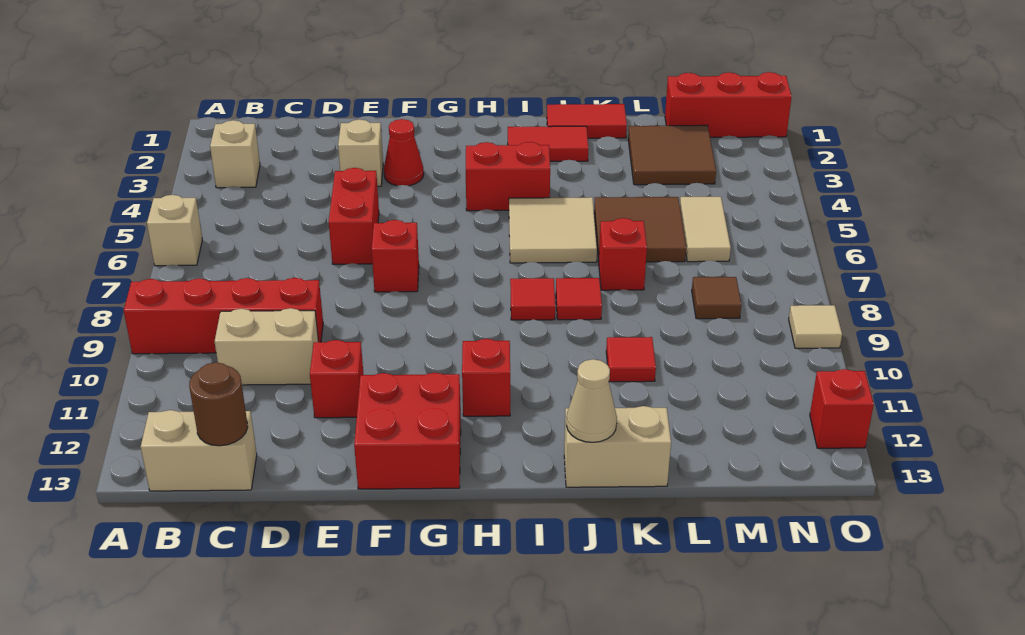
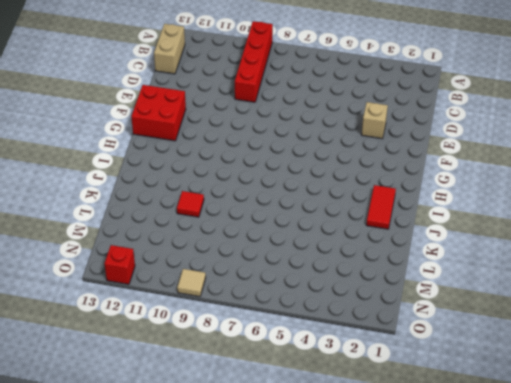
none -> tan 1x1 brick [147,195,202,266]
none -> tan 1x1 brick [210,120,260,188]
none -> tan 1x2 brick [215,308,318,385]
none -> red 1x2 brick [329,168,379,264]

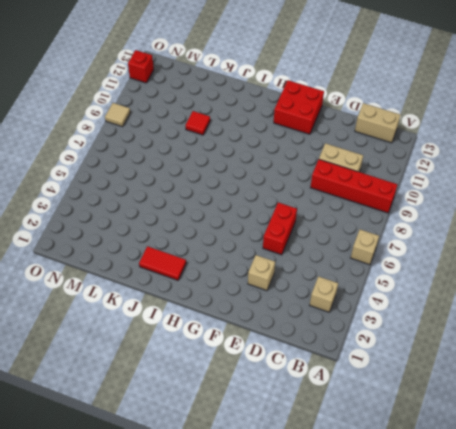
none -> red 1x1 brick [310,340,364,418]
none -> red 1x1 cone [384,119,424,186]
none -> red 1x1 brick [372,220,419,292]
none -> red 1x2 brick [466,142,550,211]

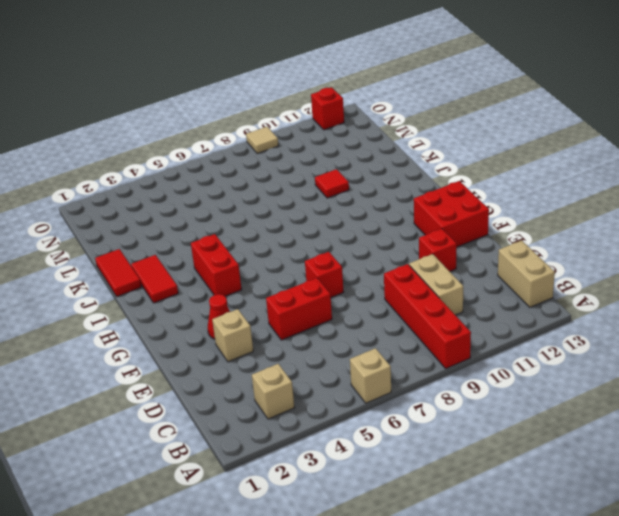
none -> red 1x1 brick [462,339,510,416]
none -> tan 2x2 tile [509,197,597,263]
none -> red 1x1 tile [510,278,555,320]
none -> red 1x1 tile [556,278,602,320]

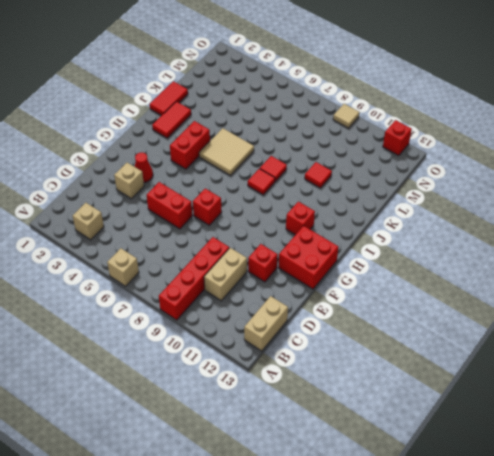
none -> tan 1x2 brick [564,406,671,487]
none -> brown 2x2 tile [594,197,686,262]
none -> red 1x1 brick [599,218,647,290]
none -> brown 2x2 tile [628,125,716,185]

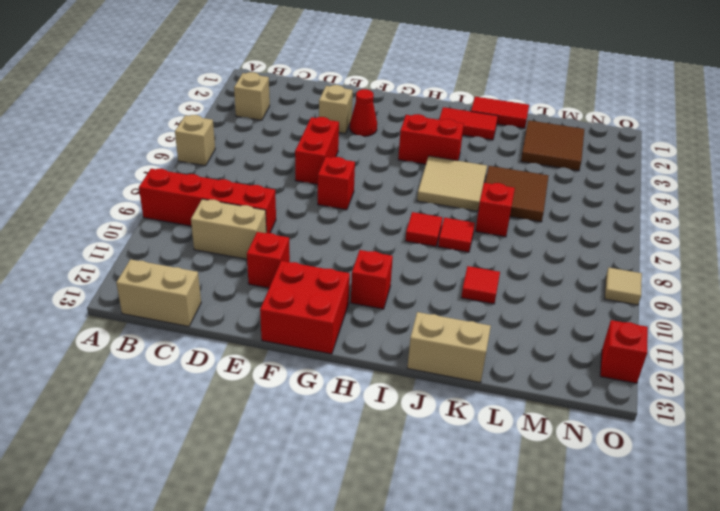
none -> red 1x3 brick [665,72,792,137]
none -> tan 1x2 tile [680,197,731,262]
none -> brown 1x1 tile [692,277,741,319]
none -> brown 1x1 round brick [189,362,248,446]

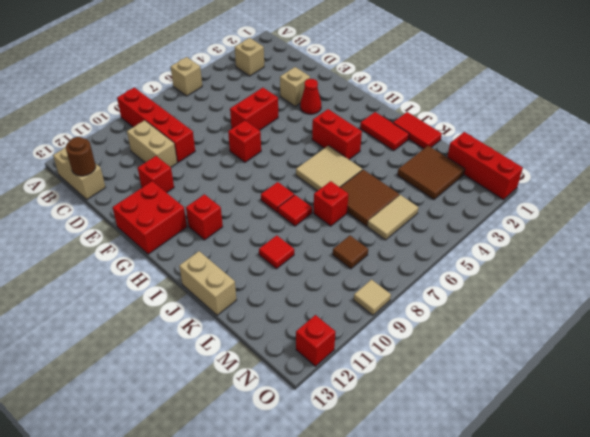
none -> tan 1x1 cone [566,359,617,442]

